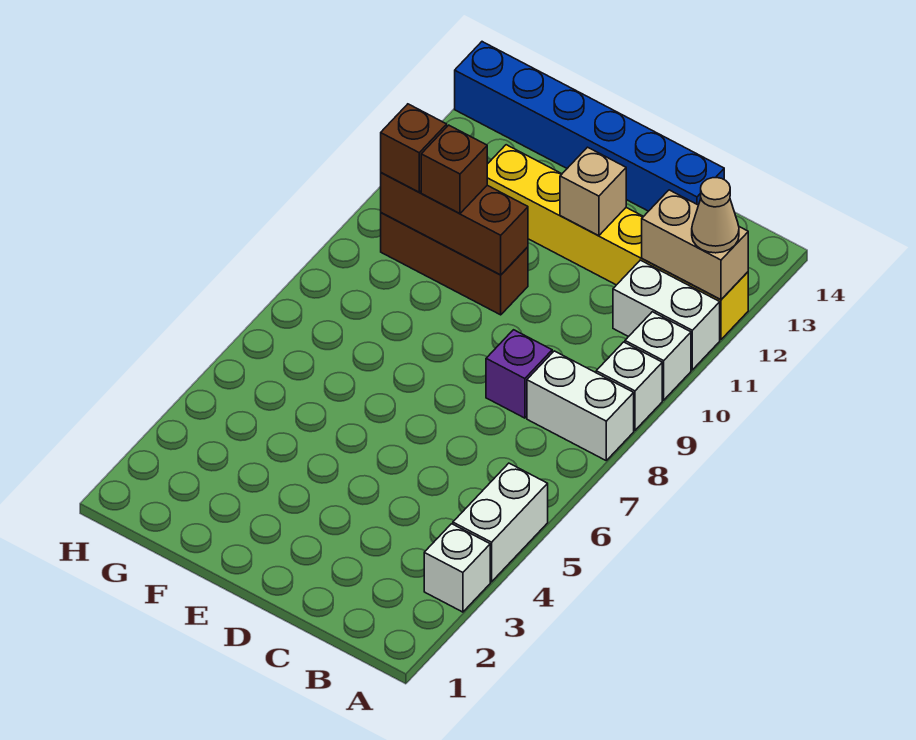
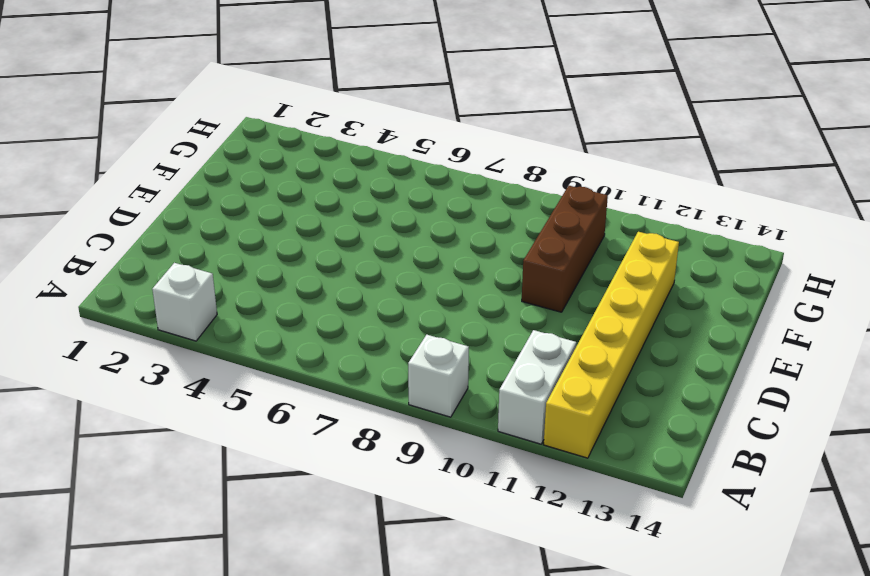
none -> white 1x2 brick [453,463,548,582]
none -> white 1x2 brick [527,351,634,460]
none -> white 1x1 brick [625,312,691,400]

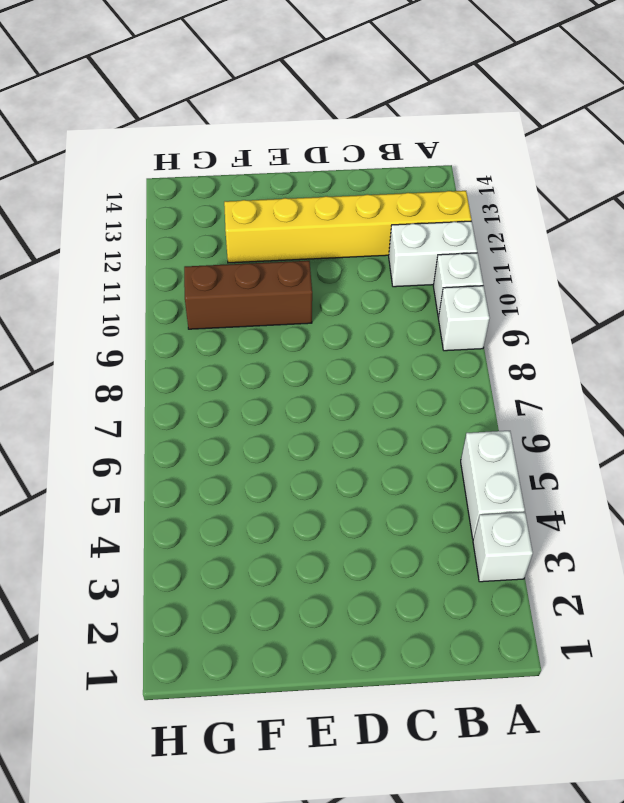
none -> white 1x2 brick [527,351,634,460]
none -> purple 1x1 brick [486,330,552,418]
none -> blue 1x6 brick [455,42,724,211]

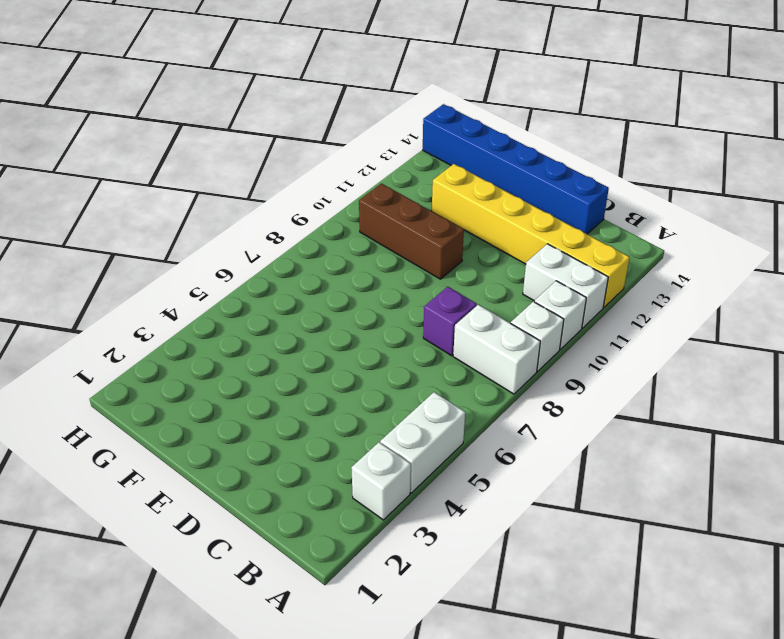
none -> tan 1x2 brick [642,190,748,299]
none -> tan 1x1 brick [560,147,626,236]
none -> brown 1x3 brick [381,173,528,275]

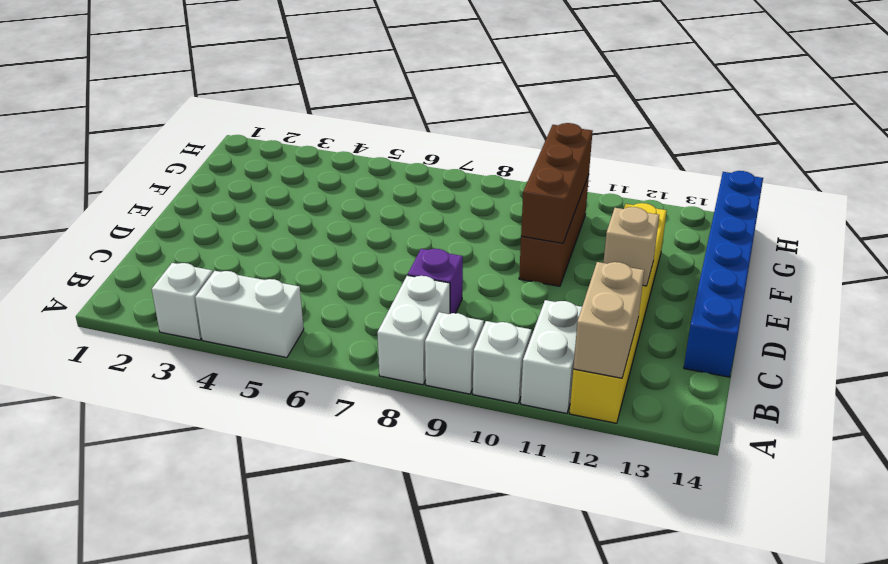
none -> tan 1x1 cone [692,178,739,253]
none -> brown 1x1 brick [421,125,487,213]
none -> brown 1x1 brick [381,104,447,192]

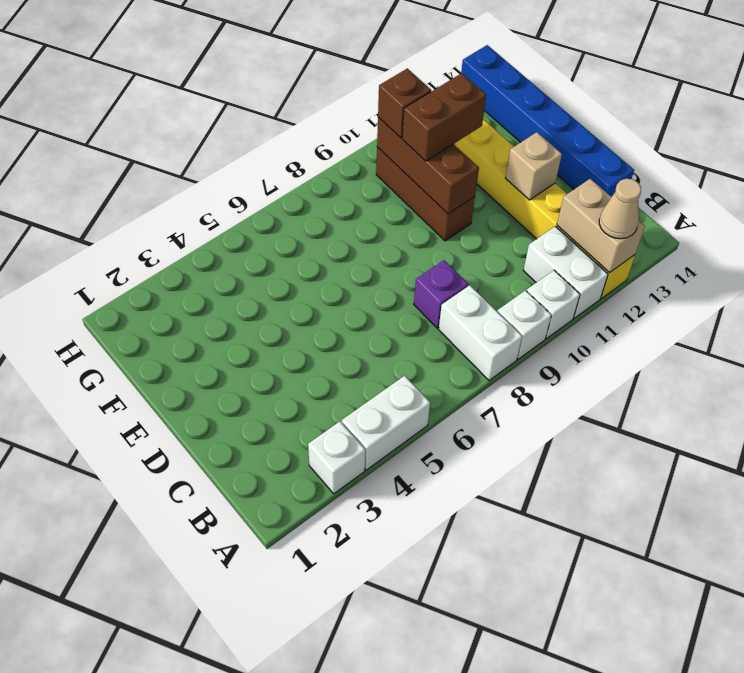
brown 1x2 brick [402,73,486,161] -> brown 1x1 brick [421,125,487,213]

